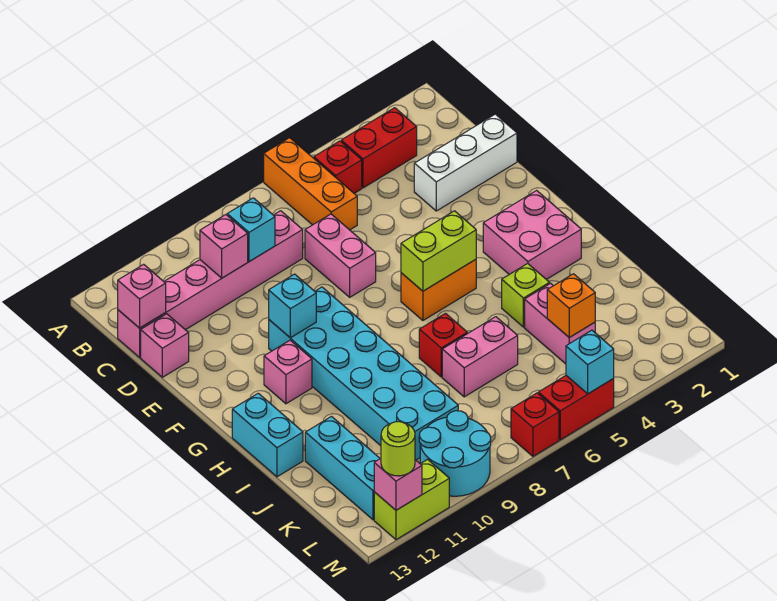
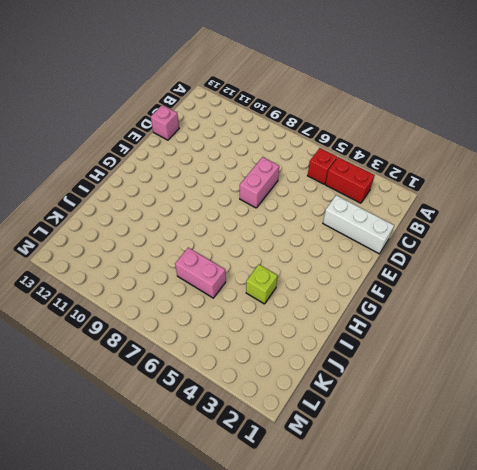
none -> orange 1x3 brick [264,138,357,230]
none -> pink 1x6 brick [118,211,303,357]
none -> cyan 2x6 brick [269,287,458,460]
none -> pink 2x2 brick [483,190,581,280]

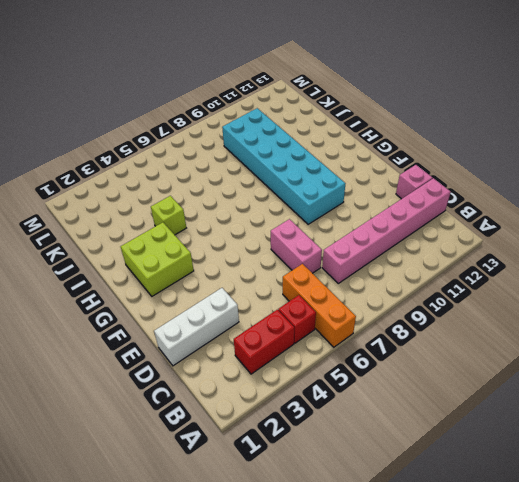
lime 2x2 brick [121,222,194,296] -> pink 2x2 brick [483,190,581,280]
none -> orange 1x2 brick [401,260,476,320]
none -> pink 1x1 brick [264,340,312,404]
none -> cyan 1x2 brick [232,393,303,477]
none -> red 1x1 brick [419,314,467,377]

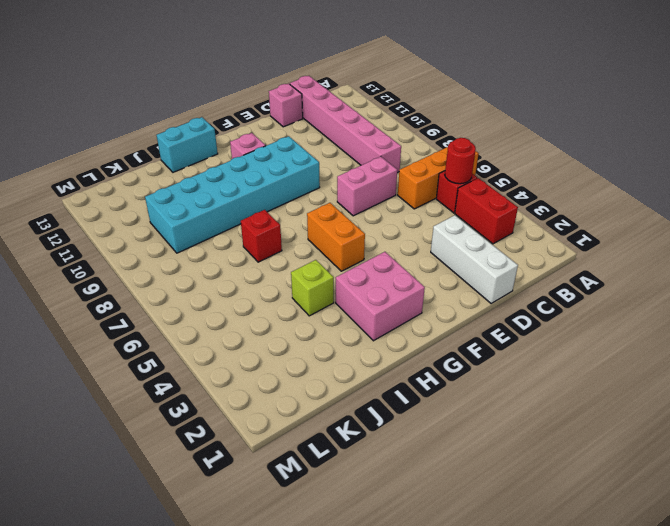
red 1x1 round brick [445,138,476,184] -> none
none -> pink 1x2 brick [525,283,595,364]
none -> pink 1x2 brick [442,317,518,397]
none -> cyan 1x3 brick [305,417,380,520]
none -> cyan 2x2 round brick [419,411,491,496]

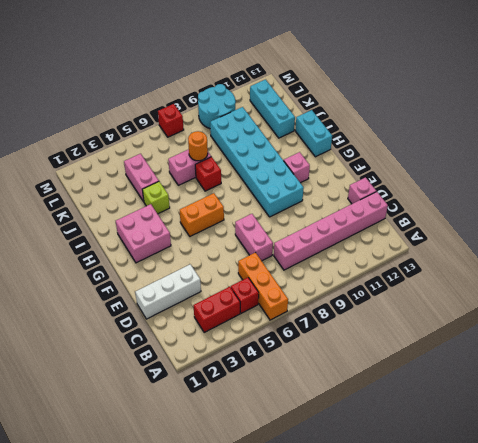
orange 1x1 round brick [188,131,208,161] -> none
none -> red 1x2 brick [539,376,614,440]
none -> lime 1x2 brick [374,460,449,540]
none -> cyan 1x1 brick [227,198,275,262]
none -> pink 1x1 brick [200,215,248,278]

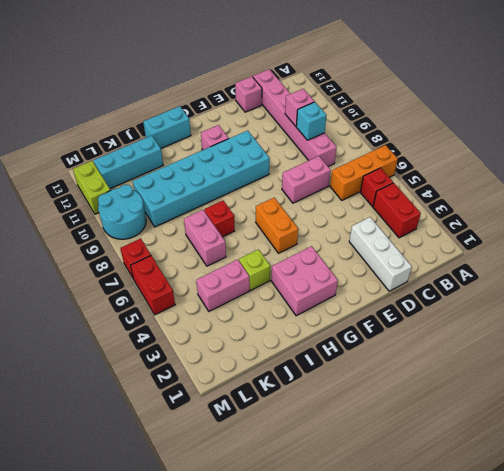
none -> pink 1x1 brick [118,264,166,328]
none -> cyan 1x1 brick [269,274,316,338]
none -> lime 1x2 brick [401,211,476,291]
none -> orange 1x1 brick [547,274,595,337]

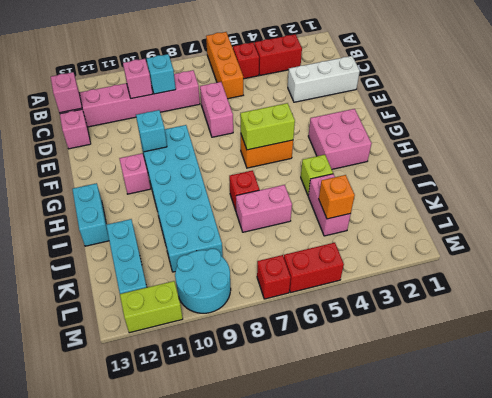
none -> cyan 1x1 brick [566,330,614,394]
none -> pink 1x1 brick [374,459,422,510]
none -> lime 1x1 round brick [381,422,415,476]

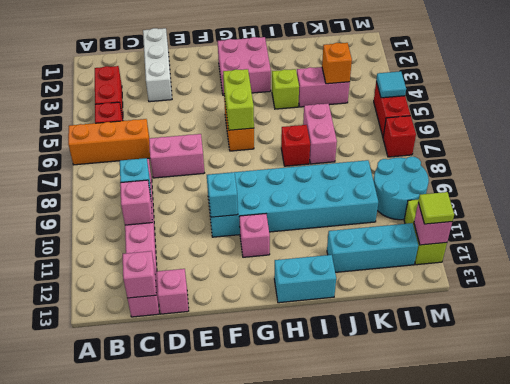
cyan 1x1 tile [376,71,406,98] -> cyan 1x1 brick [566,330,614,394]
lime 1x1 tile [418,192,454,224] -> lime 1x1 round brick [381,422,415,476]

